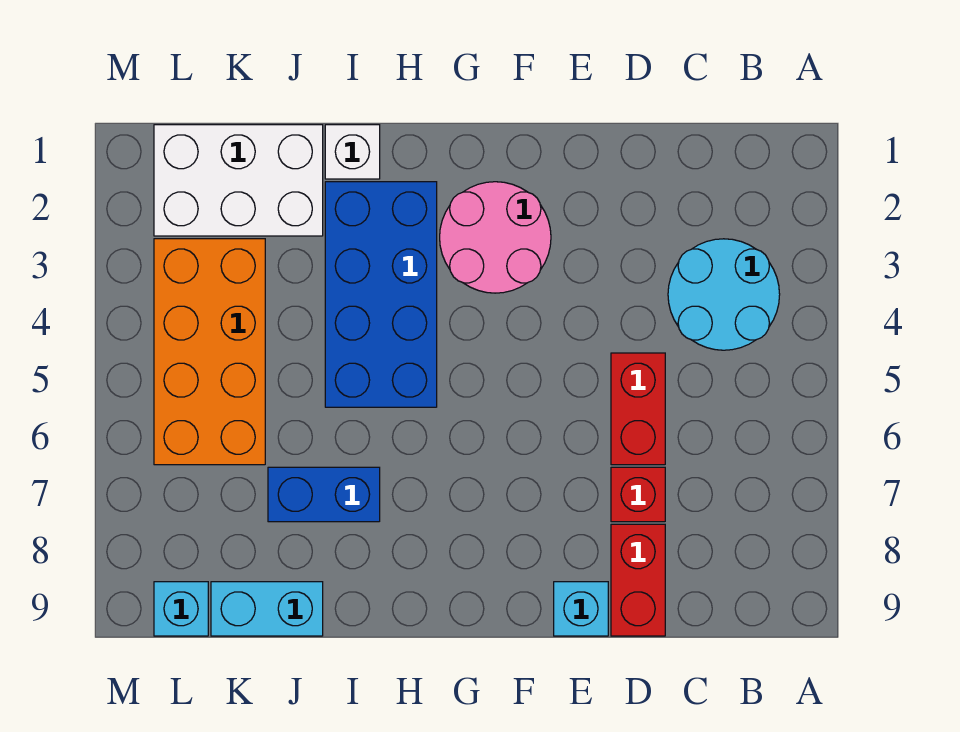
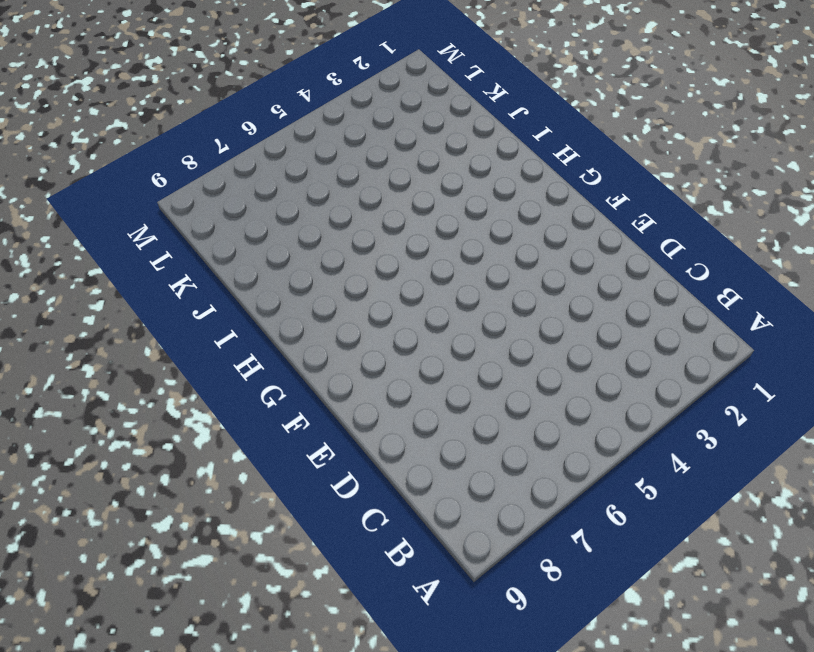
none -> cyan 2x2 round brick [668,239,780,350]
none -> red 1x2 brick [611,353,665,465]
none -> red 1x1 brick [611,467,665,522]

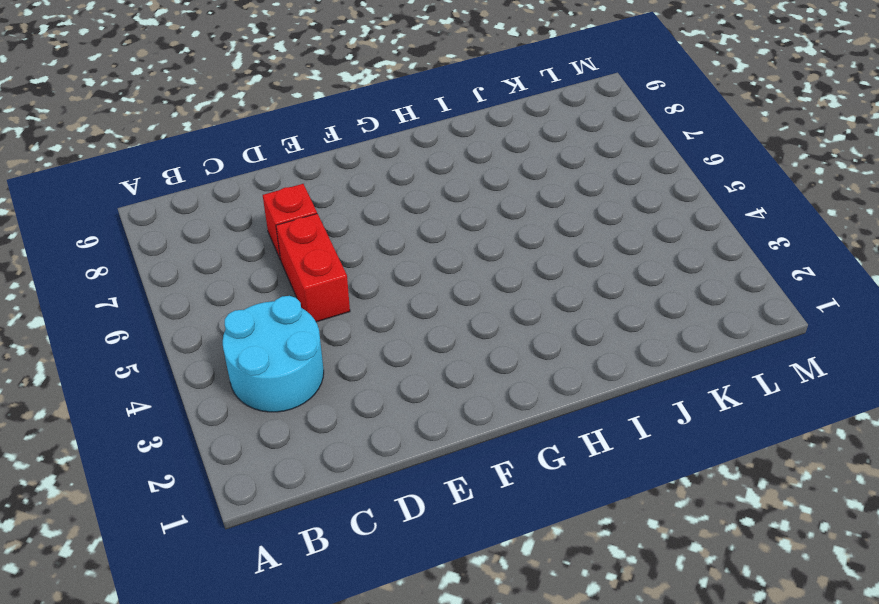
none -> red 1x2 brick [611,524,665,636]
none -> cyan 1x1 brick [554,582,608,636]
none -> pink 2x2 round brick [440,182,551,293]

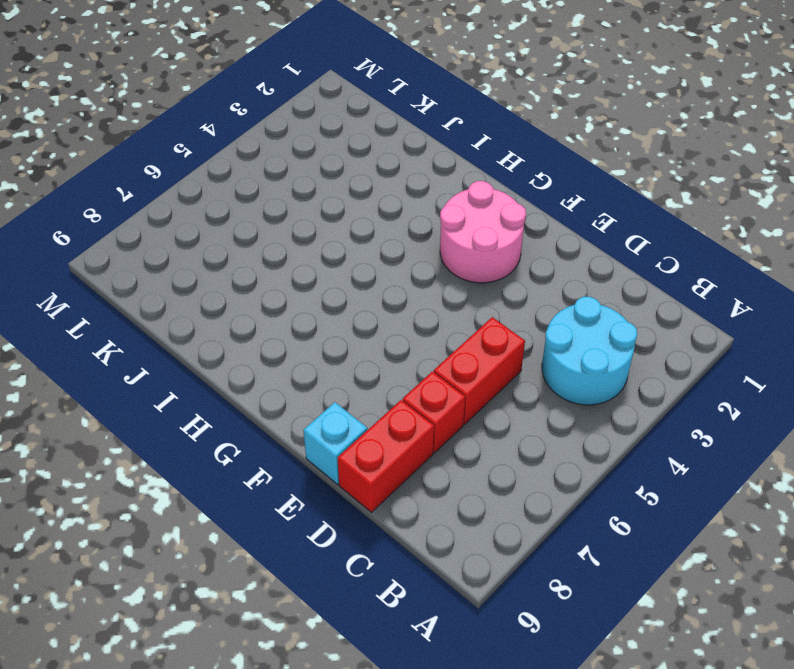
none -> blue 2x4 brick [325,182,437,407]
none -> white 1x1 brick [325,125,380,179]
none -> blue 1x2 brick [268,467,380,522]

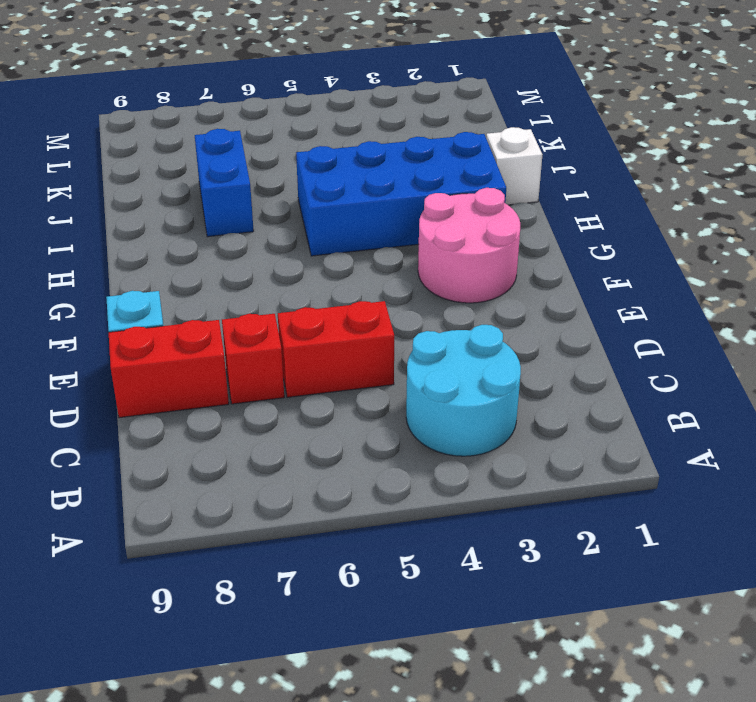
none -> white 2x3 brick [154,125,323,236]
none -> cyan 1x2 brick [211,582,323,636]
none -> orange 2x4 brick [154,239,265,465]

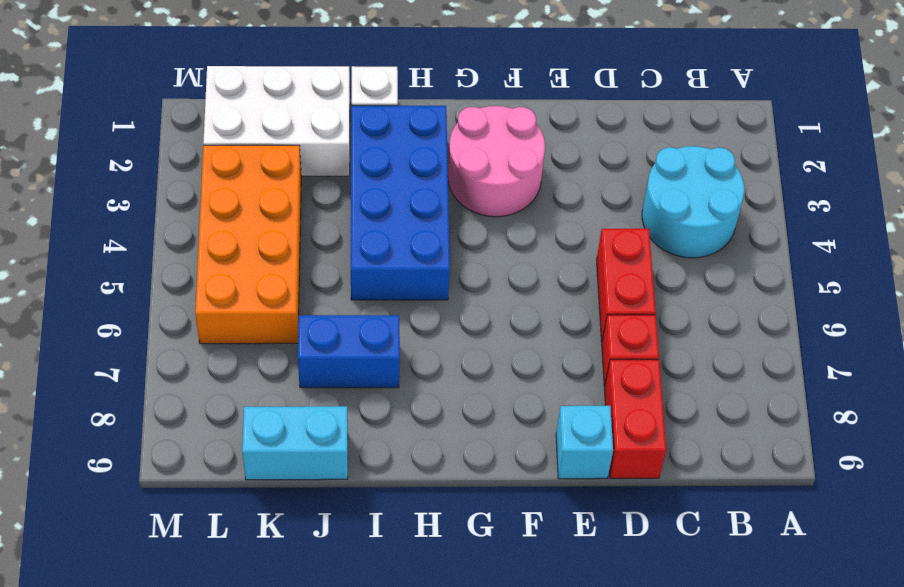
none -> cyan 1x1 brick [154,582,208,636]

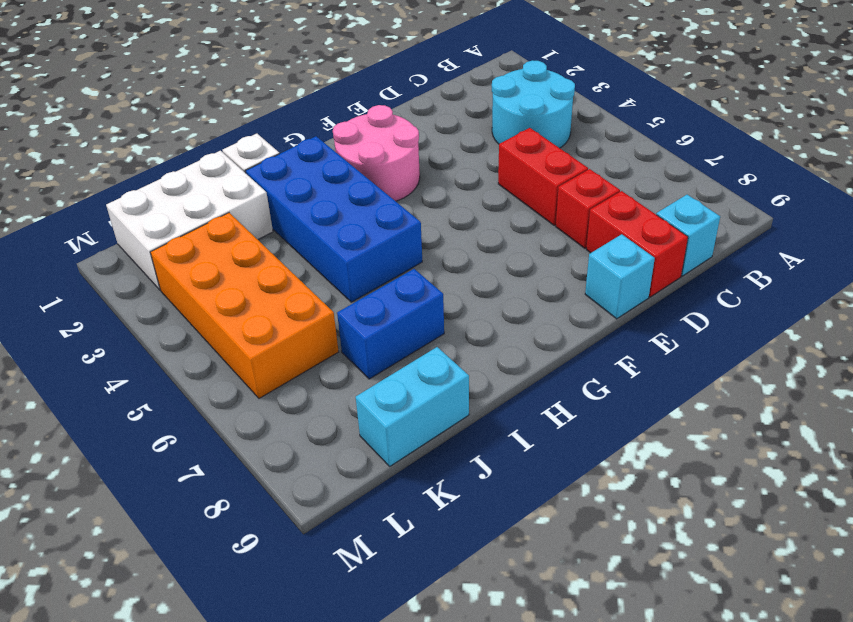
cyan 1x1 brick [656,195,720,276] -> cyan 1x1 brick moved to [154,582,208,636]

